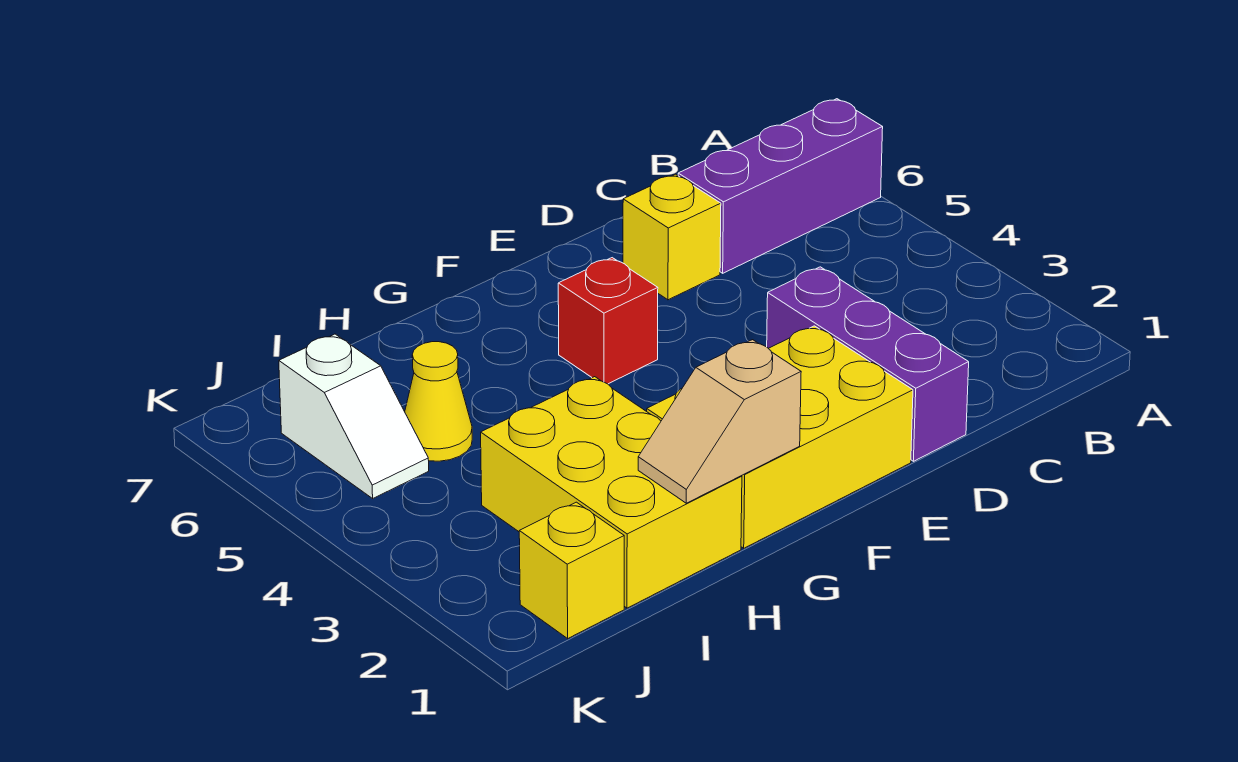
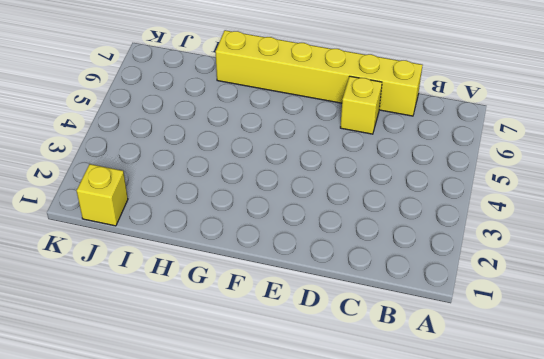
yellow 1x6 brick [216,30,423,116] -> none
none -> purple 1x3 brick [678,99,883,273]
none -> purple 1x3 brick [767,267,969,461]

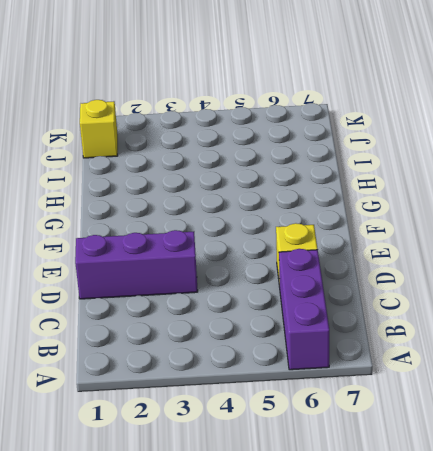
none -> yellow 2x3 brick [647,326,913,548]
none -> red 1x1 brick [558,258,658,384]

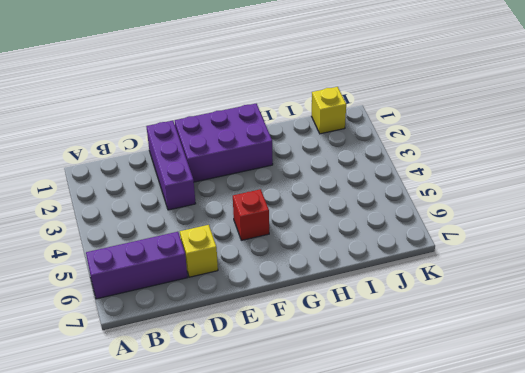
purple 2x3 brick [175,104,273,182] -> yellow 2x3 brick [647,326,913,548]
none -> yellow 2x3 brick [481,377,742,608]
none -> yellow 1x1 cone [405,342,472,461]

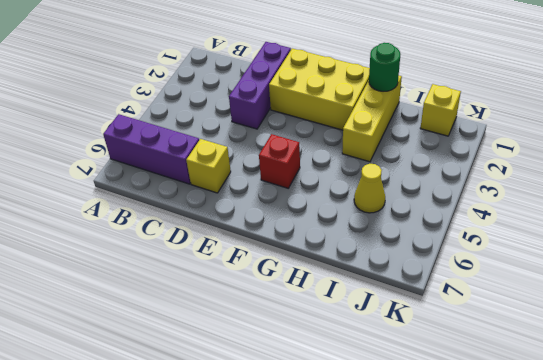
yellow 1x3 brick [342,76,402,162] -> yellow 2x3 brick [481,377,742,608]
green 1x1 round brick [369,43,400,91] -> tan 1x2 slope [638,340,801,503]
none -> white 1x2 slope [279,334,429,498]

